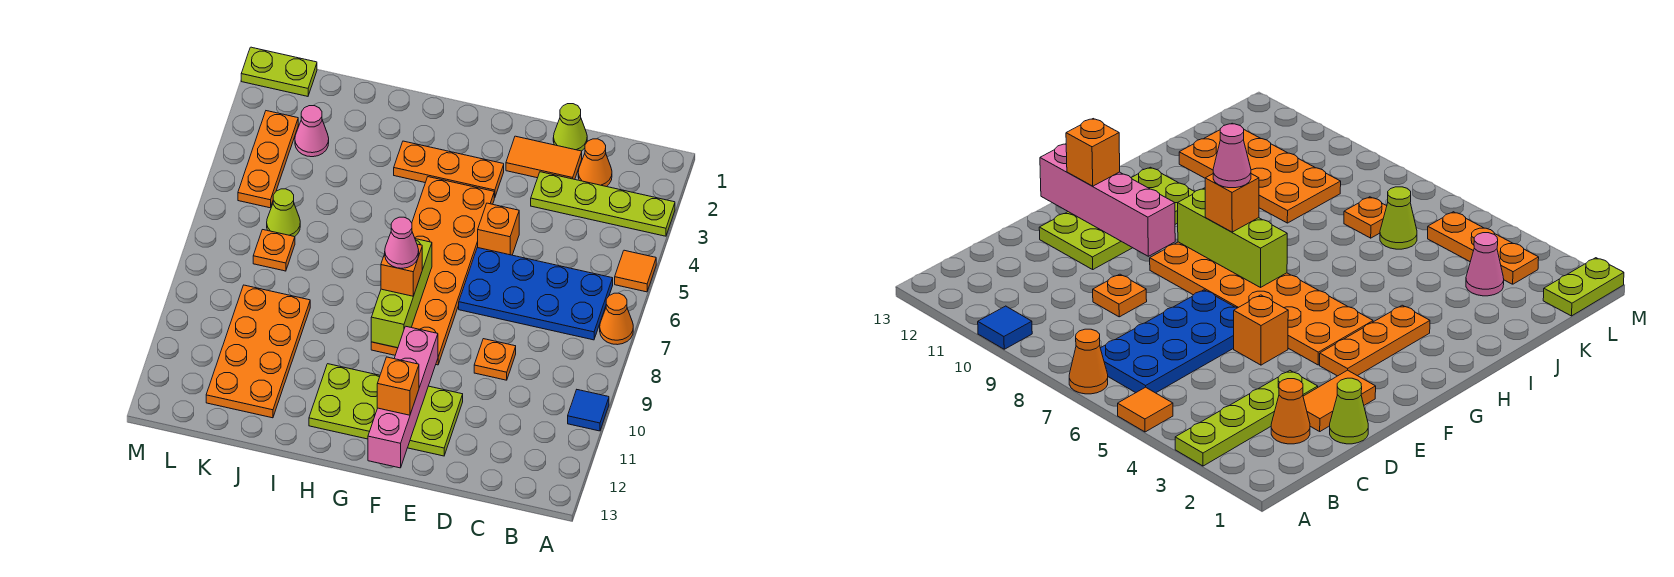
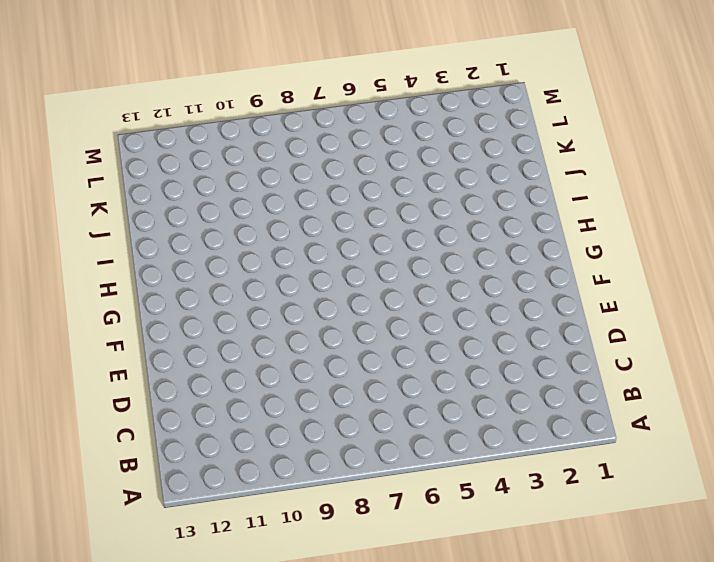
none -> lime 1x4 plate [531,172,675,236]
none -> orange 1x1 tile [615,250,656,292]
none -> orange 1x1 cone [600,293,633,345]

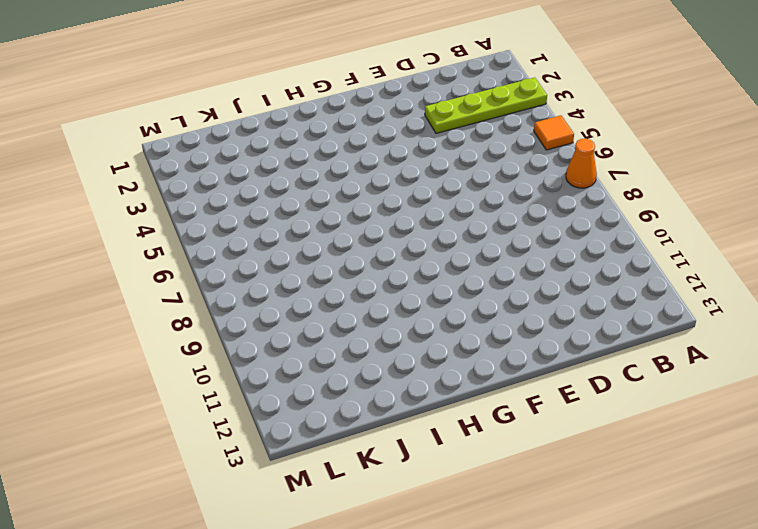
none -> blue 1x1 tile [568,390,609,431]
none -> blue 2x4 plate [459,248,613,340]
none -> orange 1x1 cone [578,139,612,187]

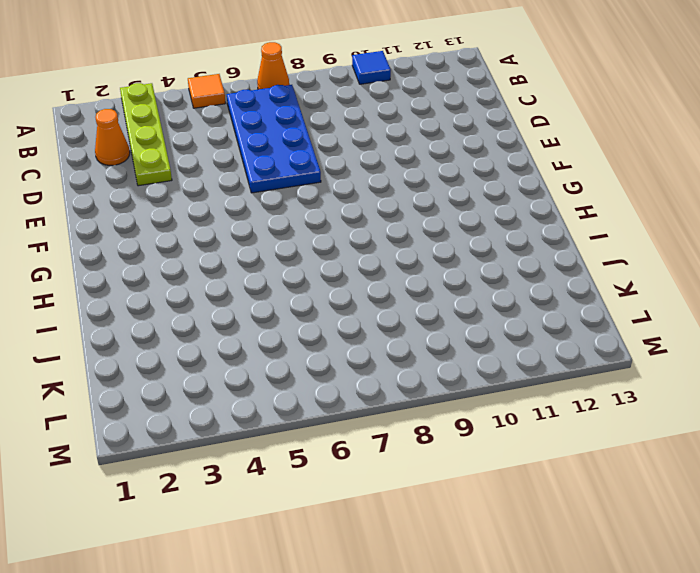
none -> lime 1x1 cone [553,104,587,151]
none -> orange 1x2 tile [506,136,582,179]
none -> orange 1x1 plate [474,339,516,380]

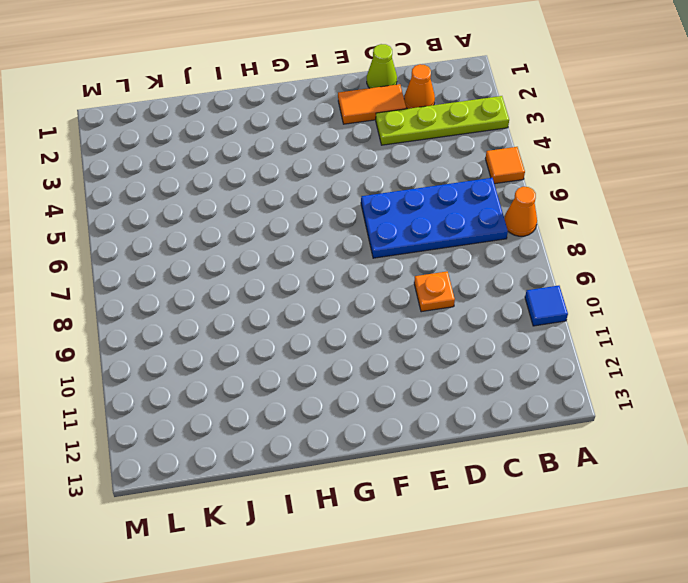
none -> orange 1x1 brick [478,203,519,255]
none -> lime 2x4 plate [309,364,463,456]
none -> orange 1x3 plate [394,141,504,198]

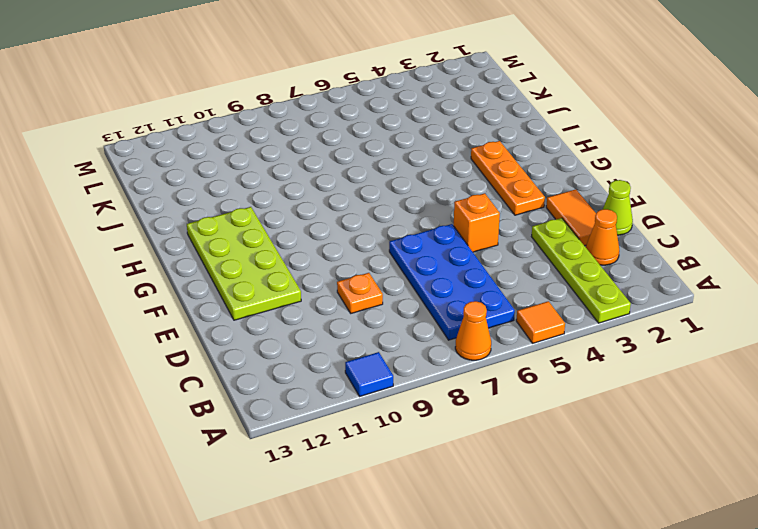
none -> orange 2x6 plate [371,177,494,365]
none -> orange 2x4 plate [206,285,310,418]
none -> pink 1x1 cone [295,106,329,157]

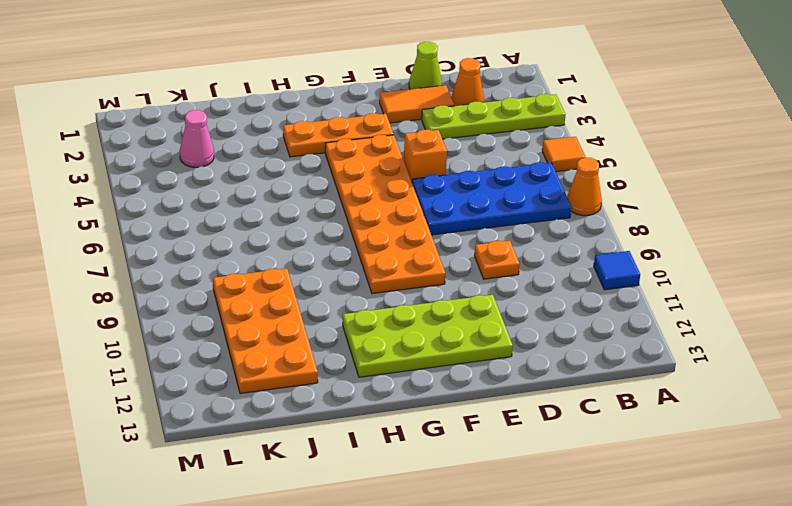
none -> lime 1x1 cone [267,189,300,237]
none -> orange 1x1 plate [253,230,295,271]
none -> lime 1x2 plate [241,47,317,96]

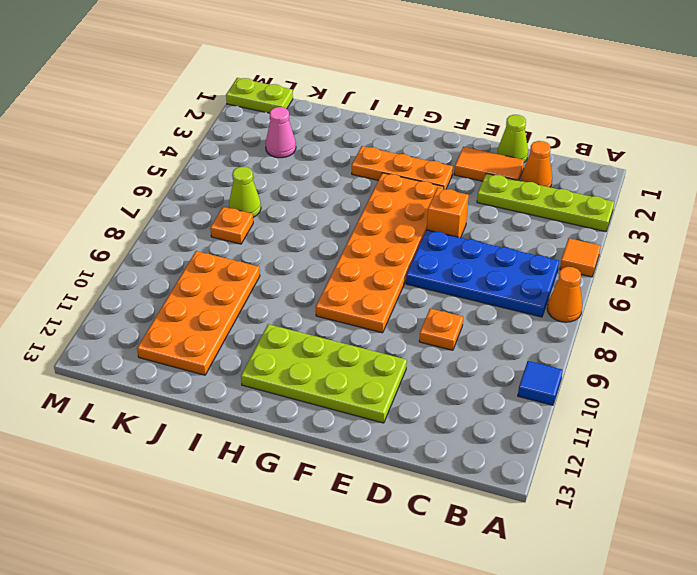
none -> orange 1x3 plate [238,111,298,208]
none -> pink 1x4 brick [368,326,438,468]
none -> lime 1x3 brick [371,239,432,348]

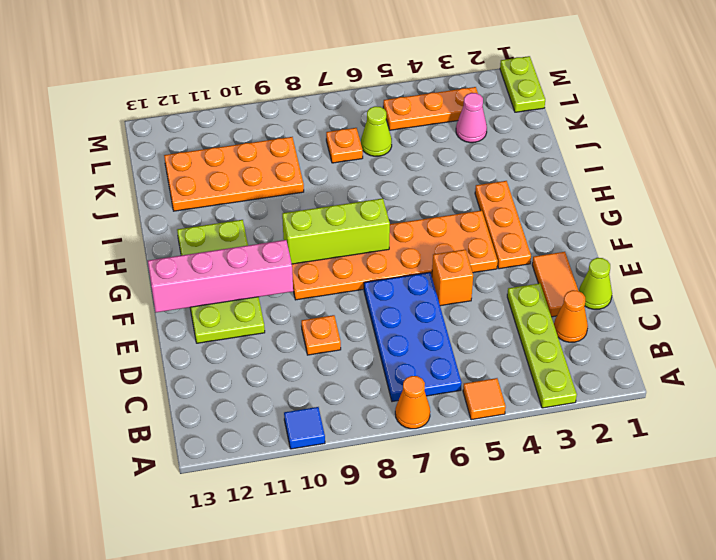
none -> orange 1x1 brick [377,357,419,415]
none -> orange 1x1 brick [381,244,422,296]
none -> pink 1x1 cone [385,217,419,268]

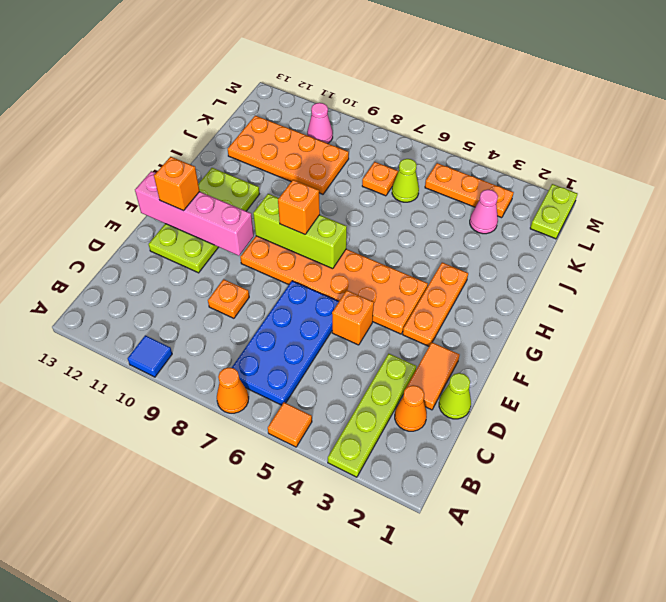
pink 1x1 cone [307,103,333,143] -> pink 1x1 cone moved to [385,217,419,268]

